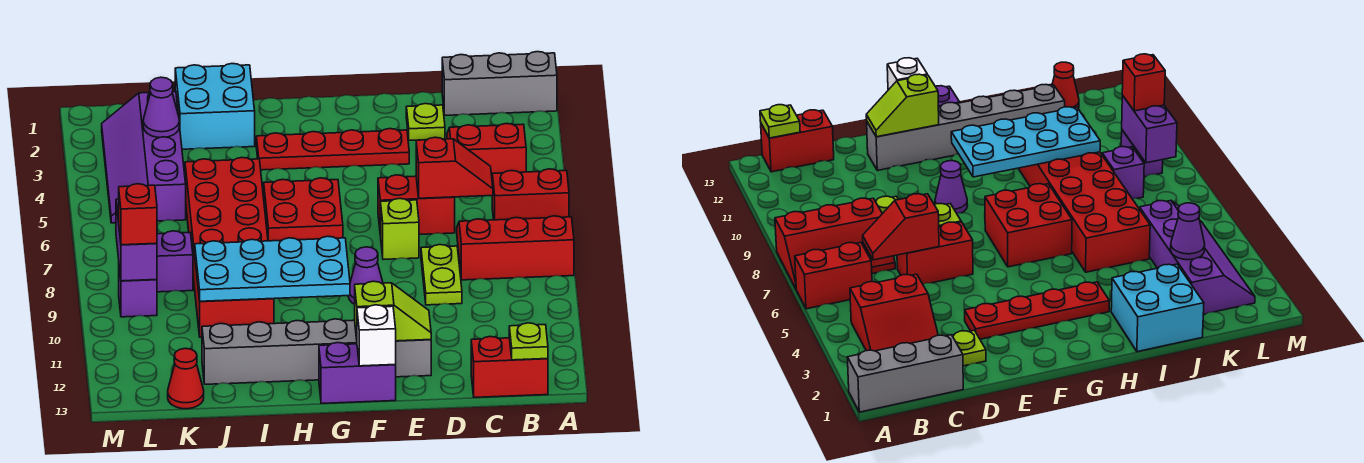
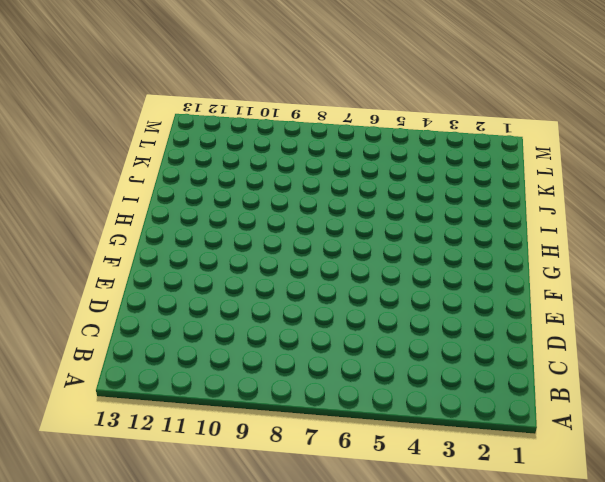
none -> grey 1x3 brick [442,52,557,115]
none -> red 1x2 brick [492,169,569,220]
none -> red 2x3 slope [457,216,574,280]

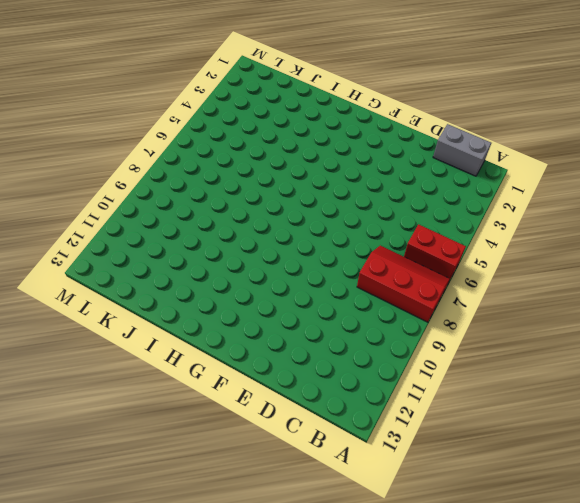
grey 1x2 brick [433,124,491,176] -> grey 1x3 brick [442,52,557,115]
none -> red 2x2 slope [447,124,526,175]
none -> red 1x2 brick [471,337,548,397]
none -> lime 1x1 plate [406,104,445,140]

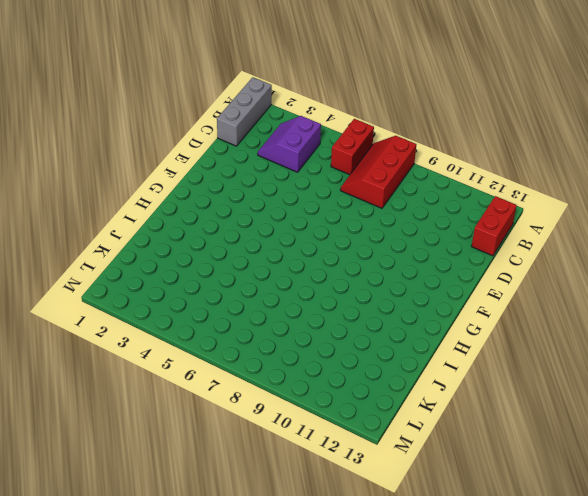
purple 2x2 slope [258,116,321,172] -> red 2x2 slope [447,124,526,175]
none -> lime 1x1 plate [406,104,445,140]
none -> red 1x2 brick [378,175,455,236]
none -> lime 1x2 plate [421,245,462,305]

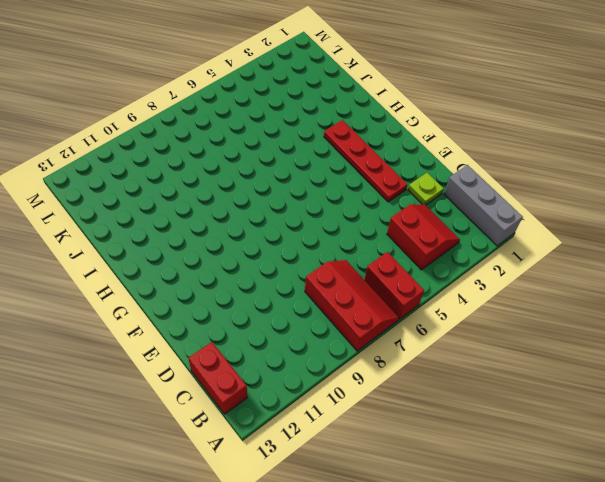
none -> red 1x2 brick [378,175,455,236]
none -> lime 1x2 plate [421,245,462,305]
none -> lime 1x1 brick [381,199,419,259]

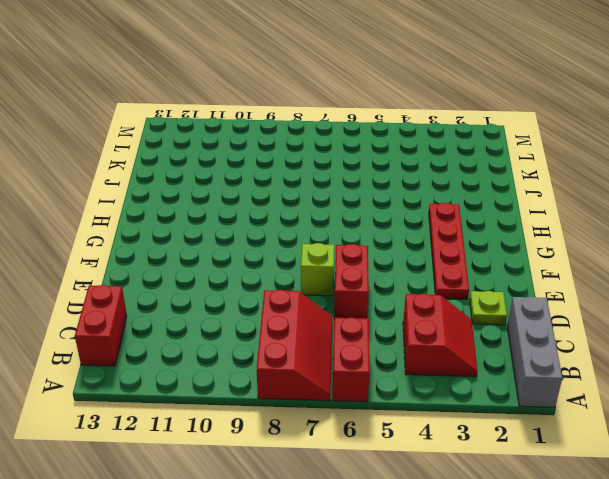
none -> lime 1x2 plate [421,245,462,305]
none -> grey 1x6 brick [202,319,431,384]
none -> purple 1x1 cone [348,247,383,304]

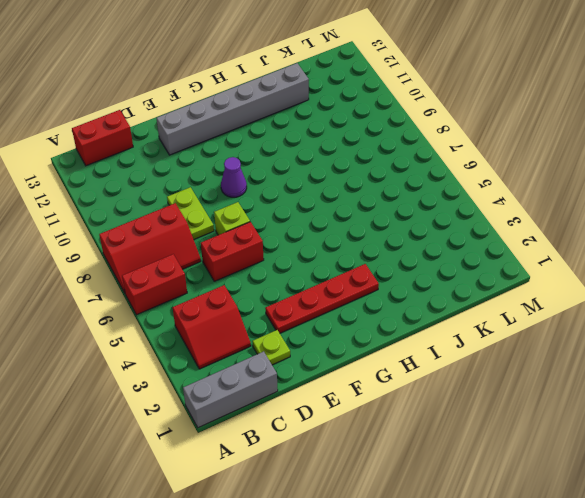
none -> purple 1x2 brick [319,343,396,403]
none -> red 2x2 brick [264,178,343,241]
none -> cyan 2x2 brick [175,64,255,149]

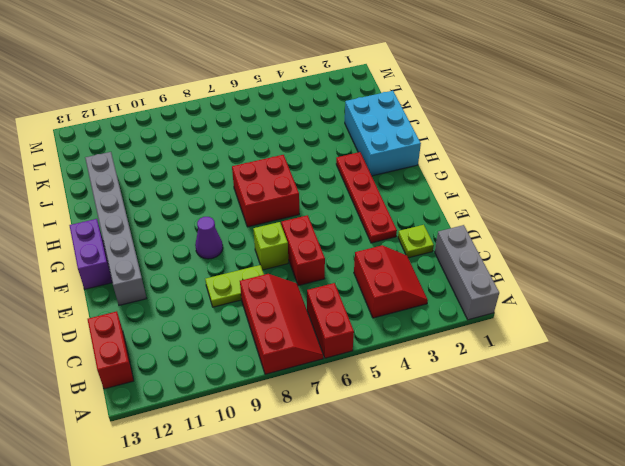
cyan 2x3 brick [345,91,421,176] -> cyan 2x2 brick [175,64,255,149]
none -> red 2x6 brick [185,158,274,337]
none -> purple 2x4 slope [102,91,186,223]
none -> purple 1x1 brick [157,231,193,292]

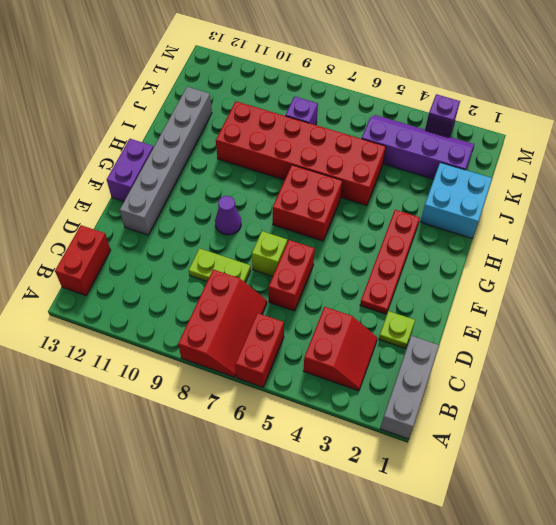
purple 1x1 brick [425,94,460,136] -> purple 1x1 brick moved to [119,268,157,317]
none -> red 1x1 cone [168,349,204,409]
none -> lime 1x1 plate [509,323,548,360]
none -> red 1x2 slope [416,137,493,198]

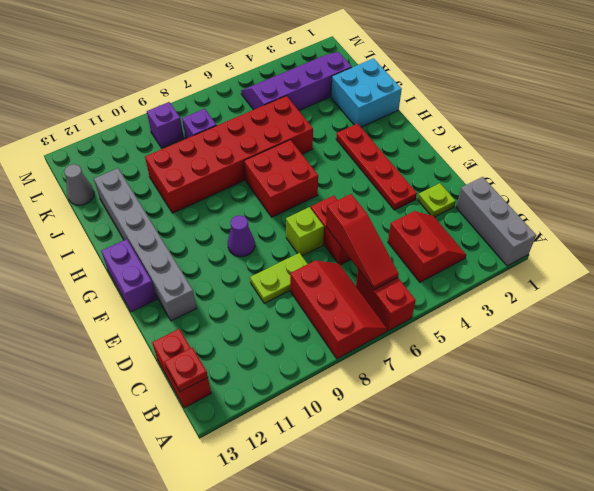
red 1x3 slope [326,194,399,290] -> red 1x2 slope [416,137,493,198]
red 1x1 plate [165,347,208,392] -> lime 1x1 plate [509,323,548,360]
grey 1x1 cone [64,164,94,205] -> red 1x1 cone [168,349,204,409]
none -> lime 1x2 slope [355,281,431,341]
none -> white 1x1 brick [357,305,396,366]
none -> cyan 2x4 plate [195,236,350,301]

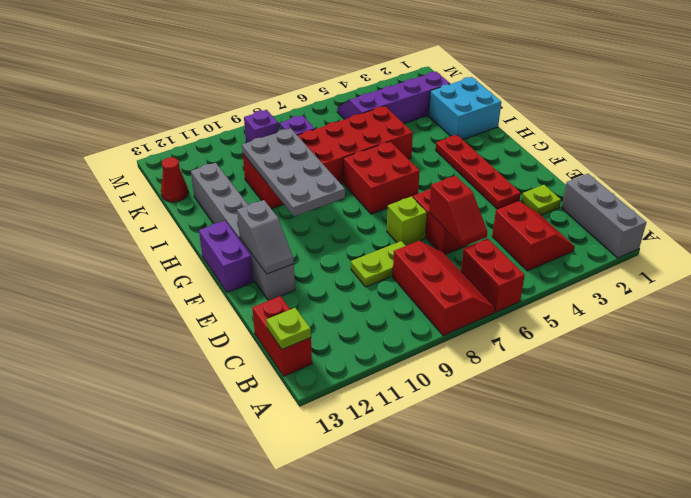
grey 1x2 slope [237,200,294,274] -> lime 1x2 slope [355,281,431,341]
grey 2x4 plate [242,128,345,216] -> cyan 2x4 plate [195,236,350,301]
none -> purple 1x1 cone [348,247,383,304]
none -> white 1x1 brick [357,305,396,366]
none -> purple 1x1 cone [143,77,180,138]

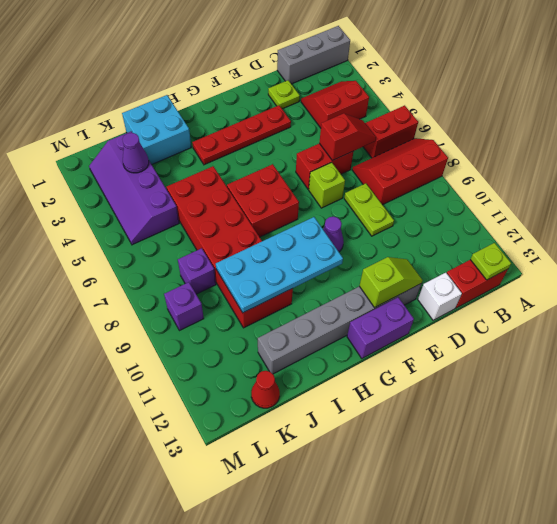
white 1x1 brick [418,273,462,320] -> white 1x1 brick moved to [357,305,396,366]
none -> purple 1x2 brick [116,199,157,281]
none -> red 1x1 brick [119,184,157,245]

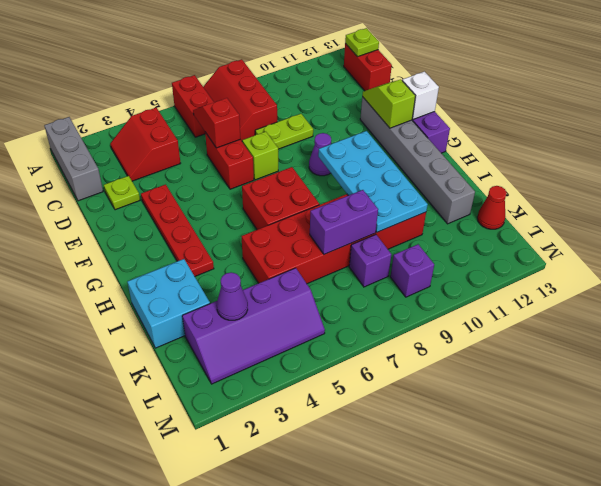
purple 1x2 brick [310,190,378,254] -> purple 1x2 brick moved to [116,199,157,281]
none -> red 1x1 brick [119,184,157,245]

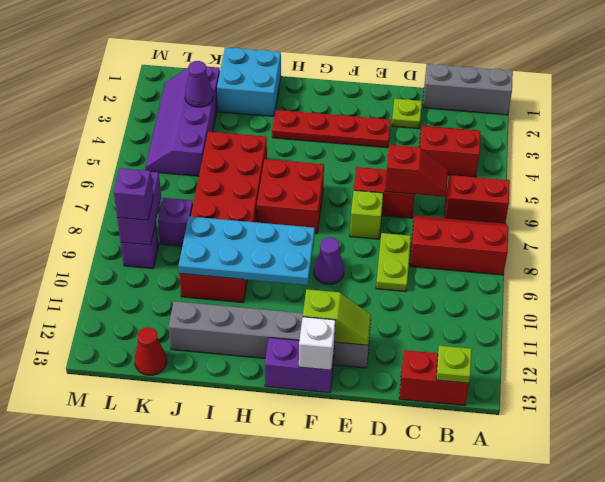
purple 1x1 brick [114,168,153,220] -> red 1x1 brick [119,184,157,245]

